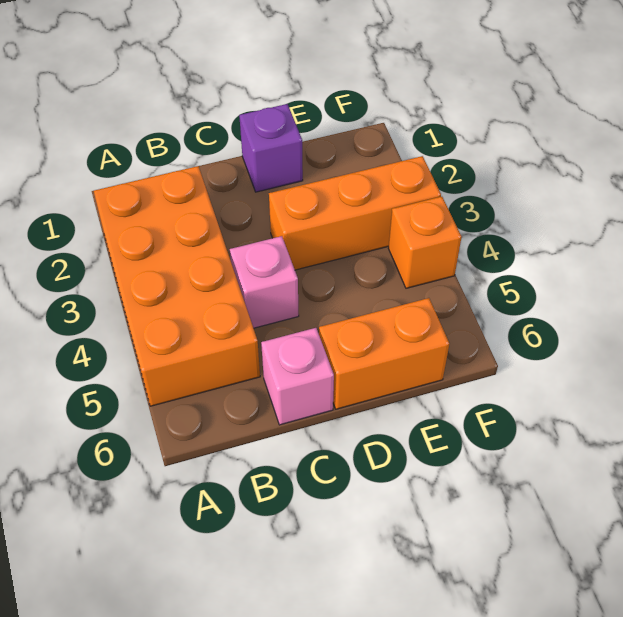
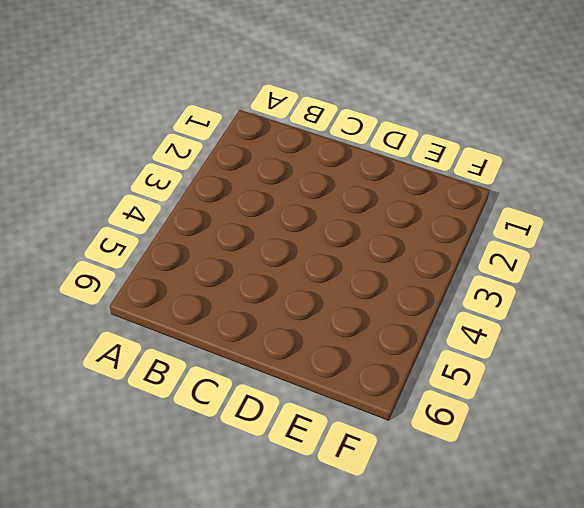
none -> orange 2x4 brick [94,166,260,406]
none -> pink 1x1 brick [230,236,299,328]

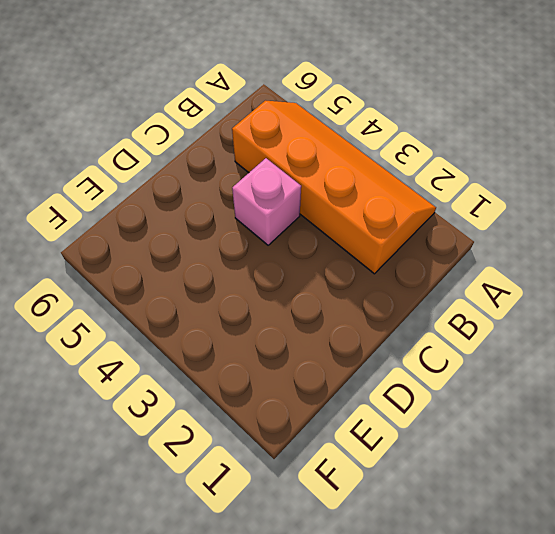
orange 2x4 slope [232,101,436,274] -> orange 2x4 brick [94,166,260,406]
none -> pink 1x1 brick [261,328,334,425]
none -> purple 1x1 brick [239,104,303,192]

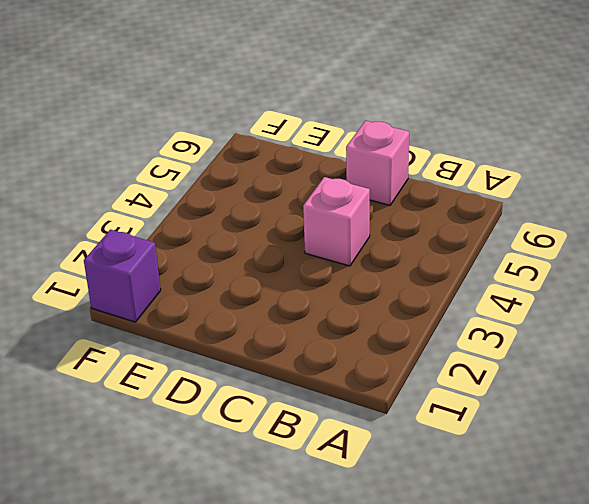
purple 1x1 brick [84,230,161,322] -> purple 1x1 brick moved to [239,104,303,192]
none -> orange 2x4 brick [94,166,260,406]
none -> orange 1x3 brick [269,156,441,270]

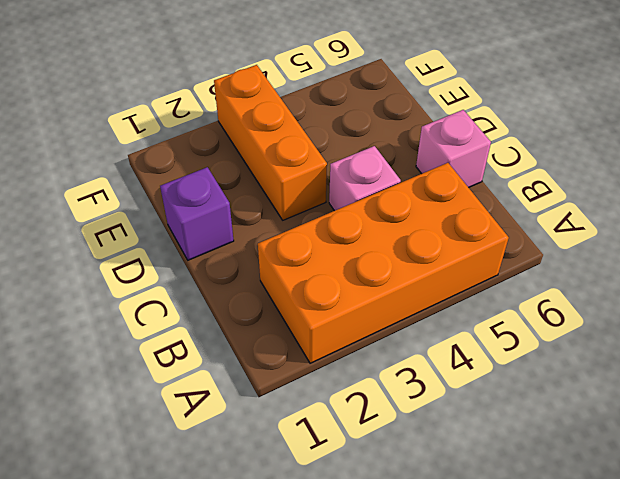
none -> orange 1x2 brick [319,298,449,409]
none -> orange 1x1 brick [389,197,461,288]

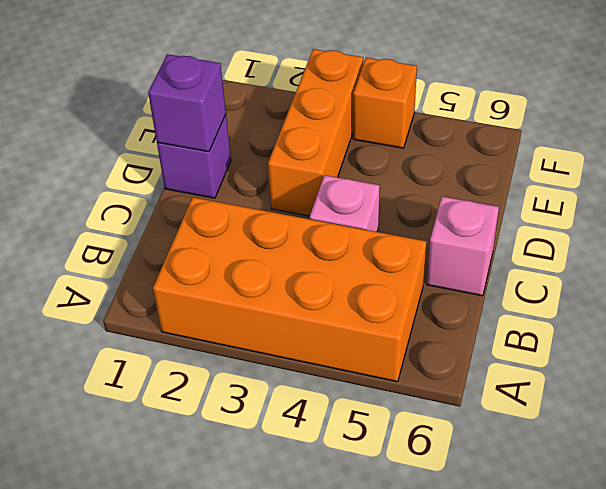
purple 1x1 brick [148,54,226,152] -> none
none -> orange 1x2 brick [319,298,449,409]

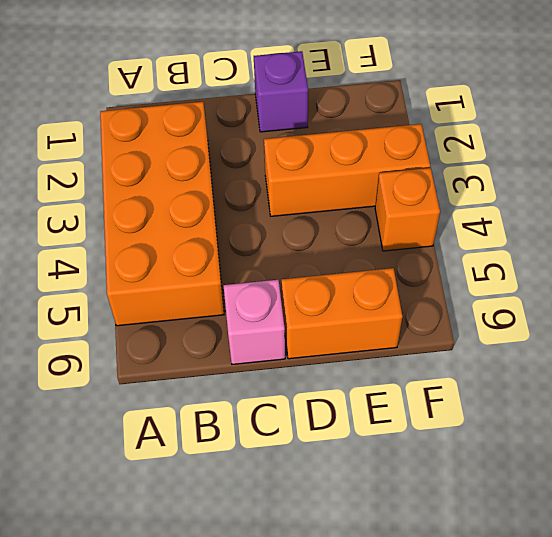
none -> pink 1x1 brick [230,236,299,328]

